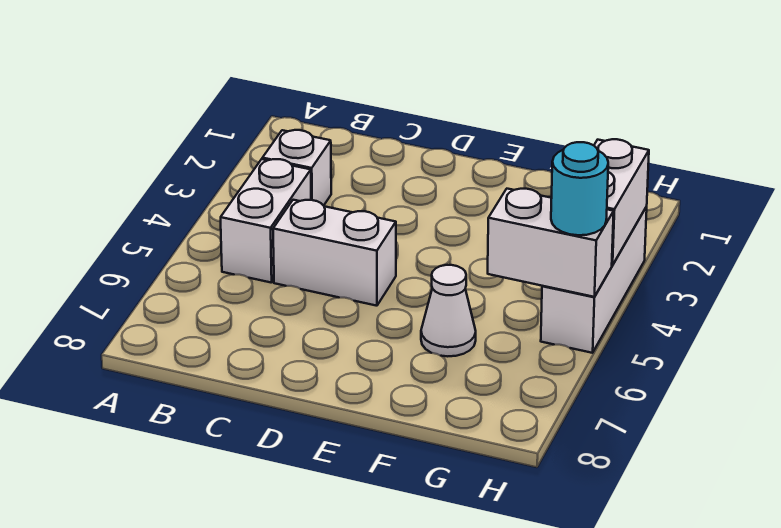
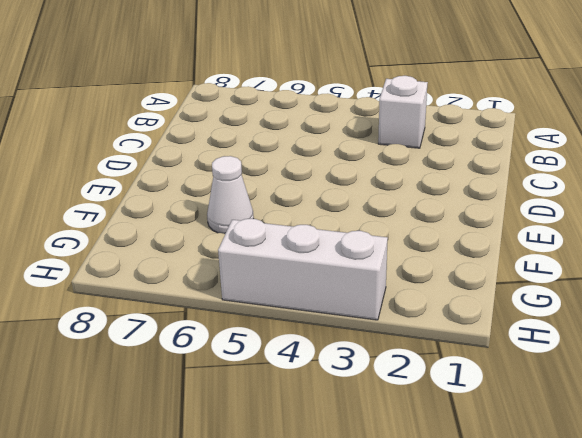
none -> white 1x2 brick [221,159,311,283]
none -> white 1x2 brick [273,200,396,306]

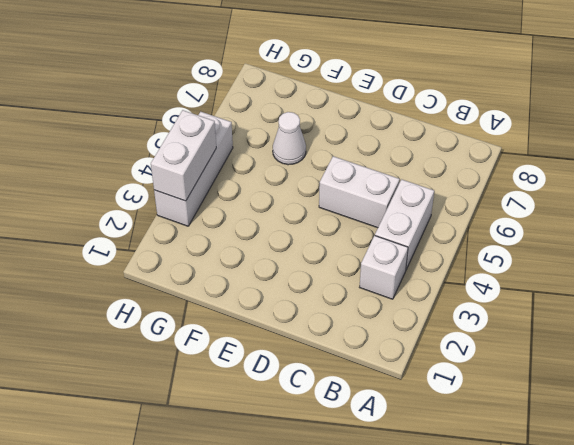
none -> white 1x2 brick [488,189,614,297]
none -> cyan 1x1 round brick [551,142,608,235]

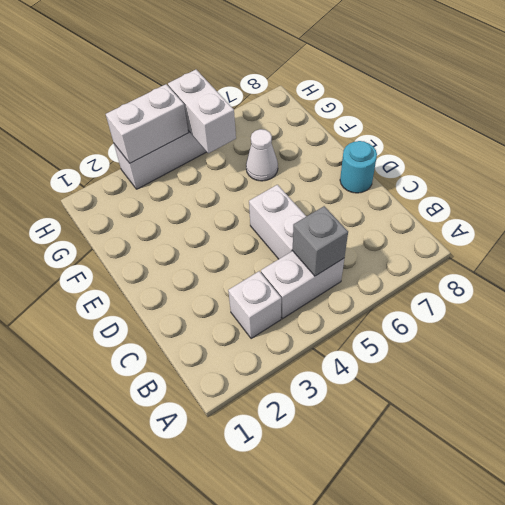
grey 1x1 brick [293,206,348,276] -> none
cyan 1x1 round brick [340,141,377,193] -> cyan 1x1 round brick moved to [551,142,608,235]

